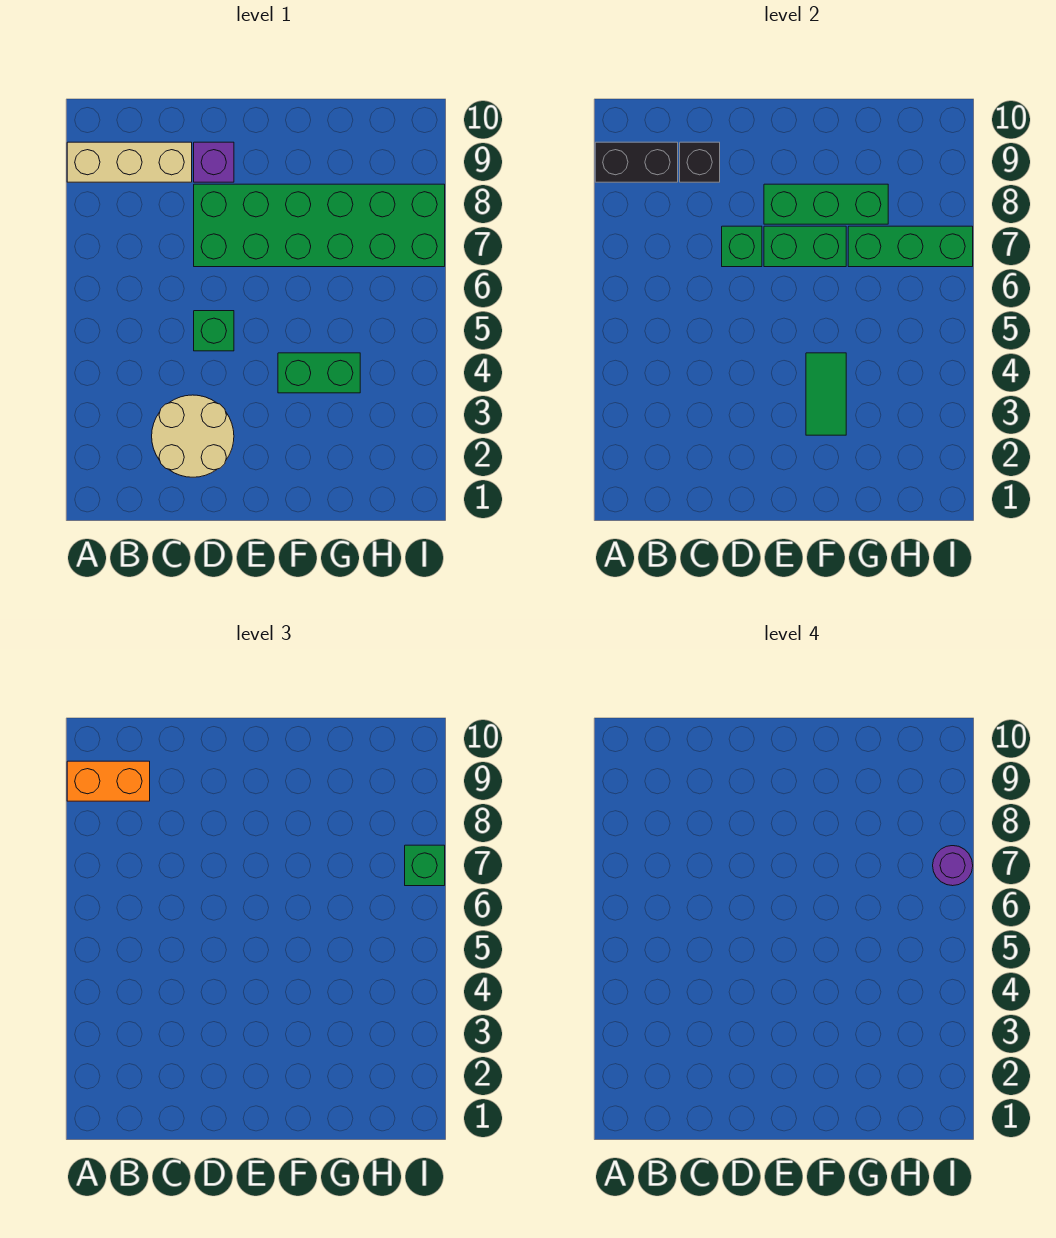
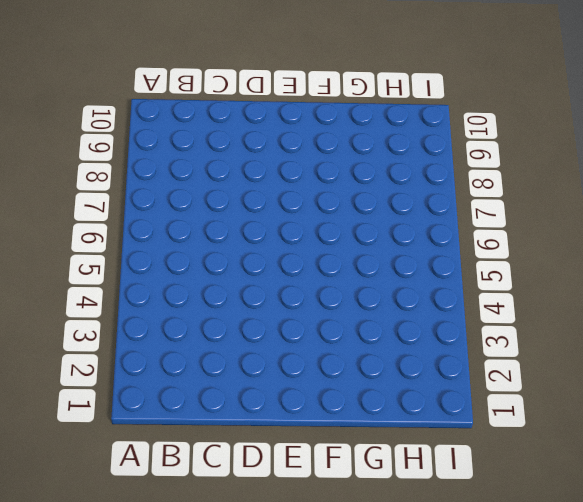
none -> tan 1x3 brick [67,142,192,182]
none -> tan 2x2 round brick [152,395,234,477]
none -> green 1x1 brick [194,311,234,351]

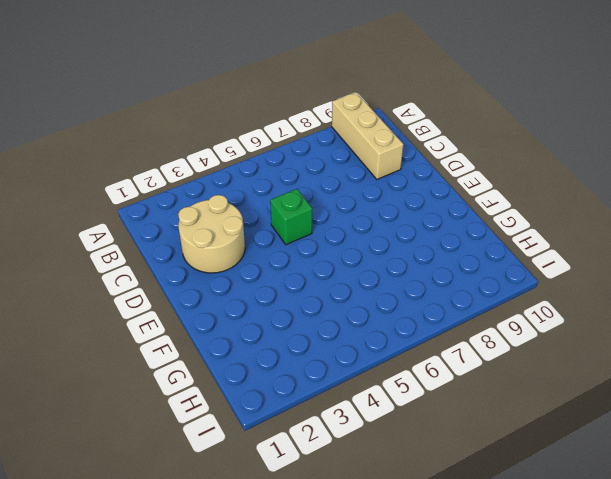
none -> green 2x6 brick [194,184,445,267]
none -> purple 1x1 brick [194,142,234,182]
none -> green 1x2 brick [278,353,360,393]

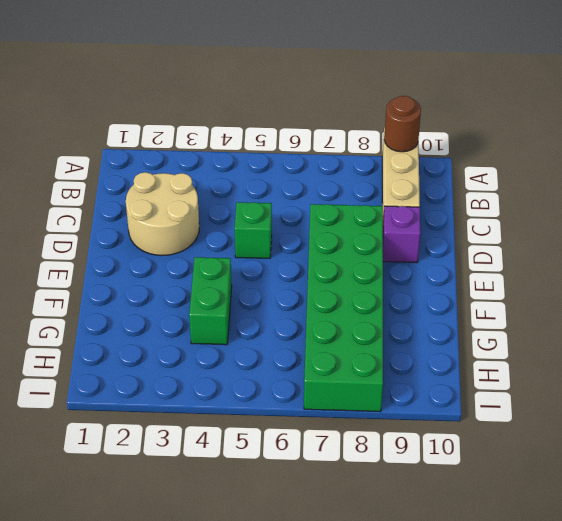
brown 1x1 round brick [384,96,421,152] -> black 1x2 brick [595,142,678,182]
none -> black 1x1 brick [680,142,720,182]
none -> green 1x1 brick [722,226,762,267]
none -> green 1x2 brick [764,226,846,267]

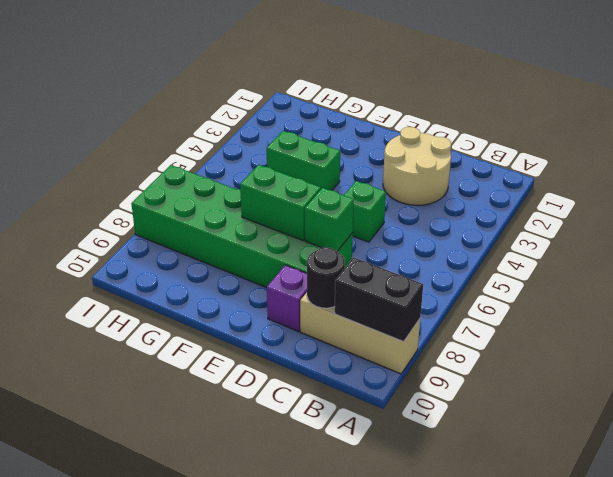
black 1x1 round brick [307,247,345,308] -> black 1x1 brick [680,142,720,182]
none -> green 1x3 brick [764,184,888,224]
none -> green 1x2 tile [806,353,846,435]
none -> green 1x3 brick [848,226,973,267]

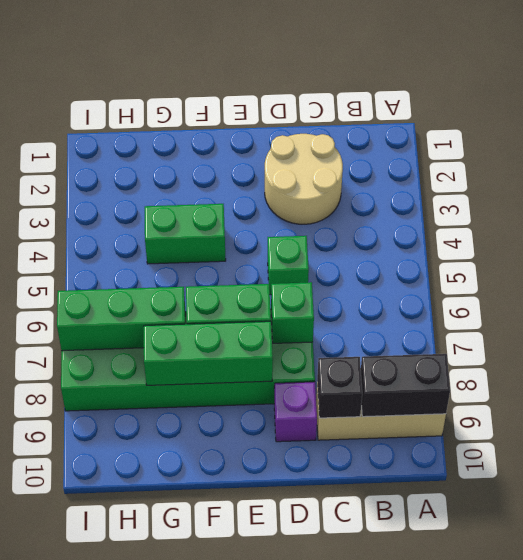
none -> green 1x2 tile [806,353,846,435]
none -> orange 1x2 brick [67,761,150,801]
none -> green 1x1 brick [405,845,445,886]

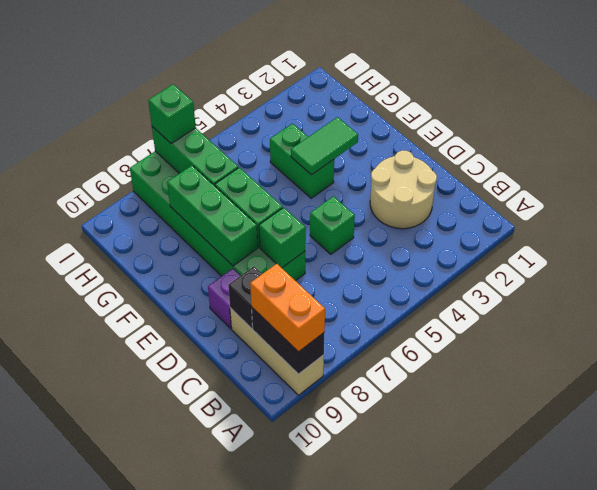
none -> purple 1x1 round brick [933,846,973,886]

